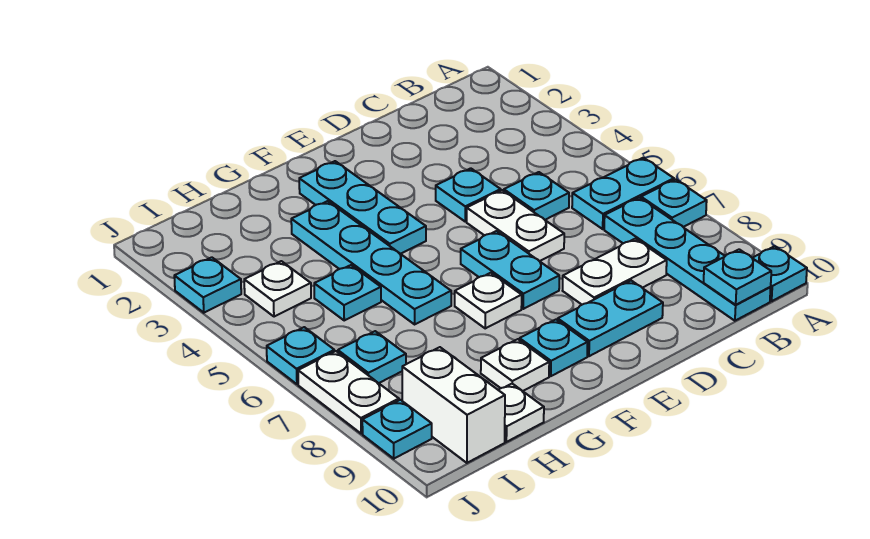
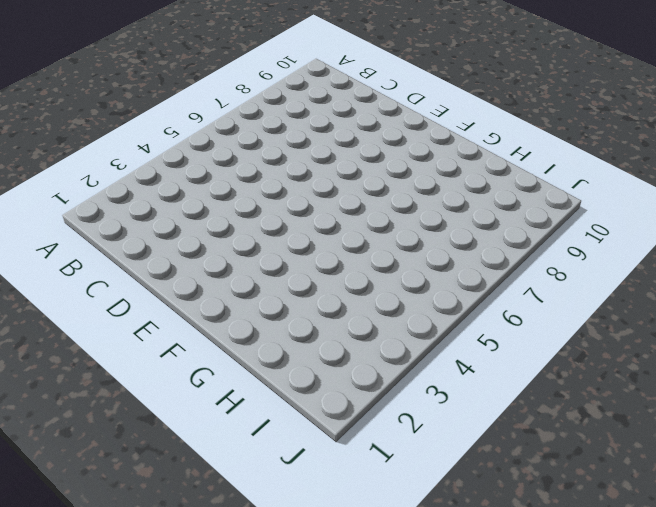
none -> cyan 1x2 plate [572,158,674,229]
none -> cyan 1x1 plate [641,179,707,227]
none -> cyan 1x1 plate [753,246,807,301]

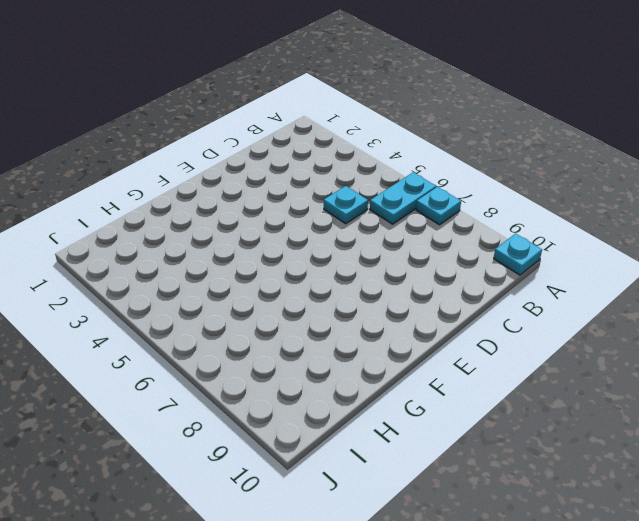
none -> cyan 1x4 plate [604,198,771,321]
none -> white 1x2 plate [563,239,667,305]
none -> cyan 1x1 plate [436,168,501,221]

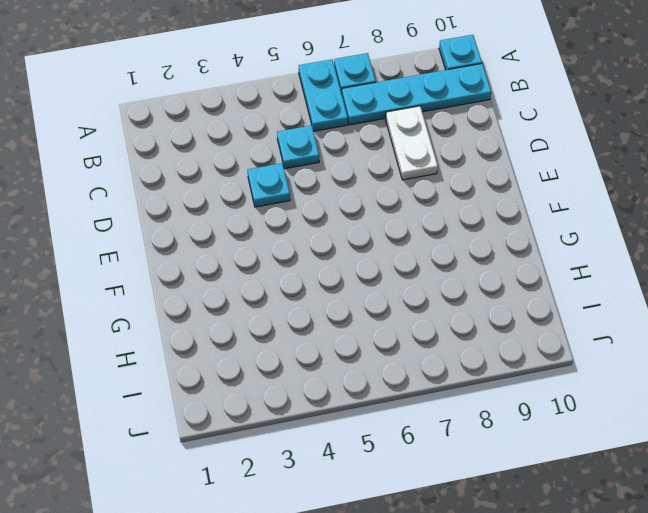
none -> white 1x2 plate [467,190,564,261]
none -> cyan 1x2 plate [558,281,663,356]
none -> cyan 1x2 plate [461,231,559,309]

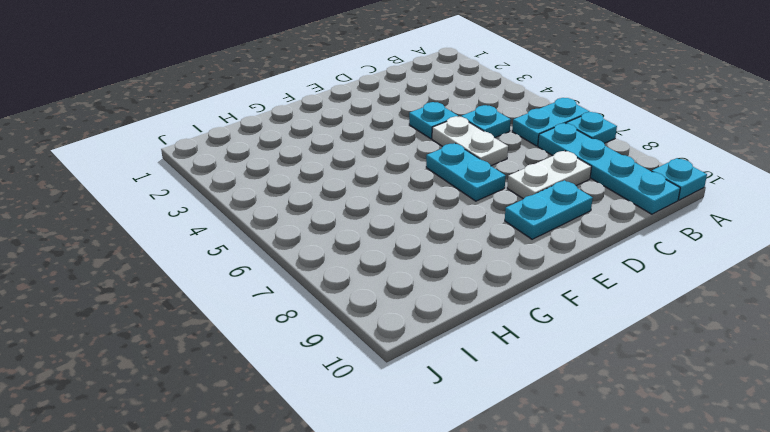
none -> cyan 1x3 plate [299,161,426,254]
none -> white 1x1 plate [455,273,522,328]
none -> cyan 1x1 plate [520,320,588,376]

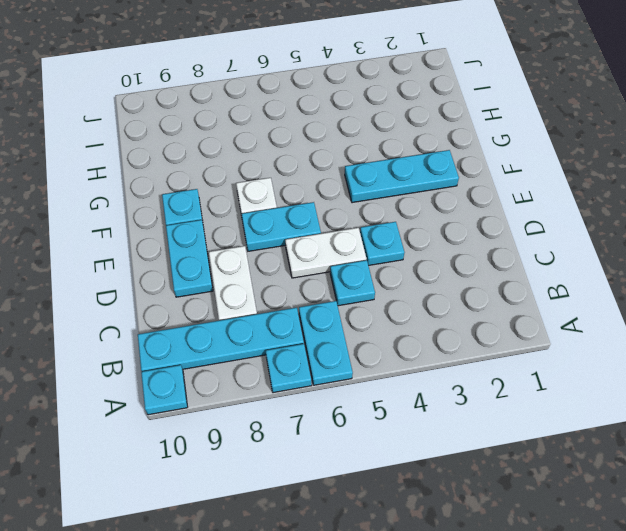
none -> cyan 1x4 plate [291,201,451,324]
none -> white 1x1 plate [481,339,549,391]
none -> cyan 1x1 plate [314,265,381,320]

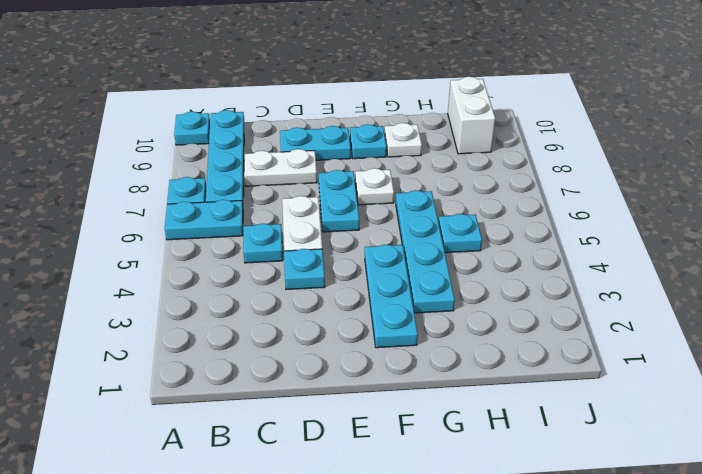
none -> white 1x1 plate [499,384,544,442]
none -> white 1x1 plate [244,261,311,317]
none -> cyan 1x1 plate [338,331,406,383]

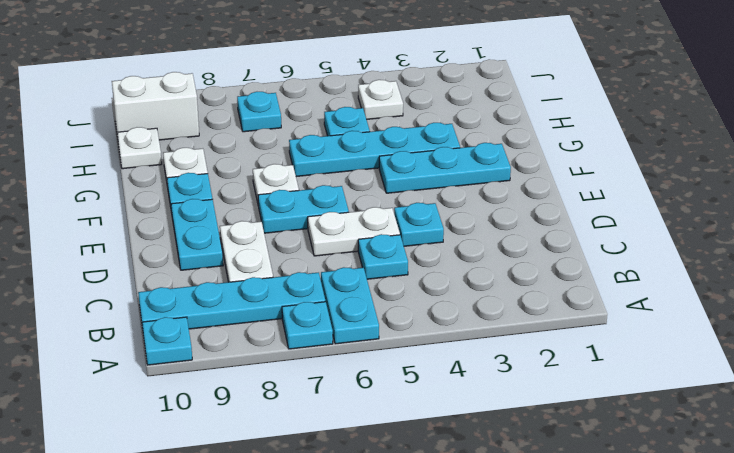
none -> cyan 1x1 plate [174,257,241,313]
none -> cyan 1x1 plate [267,327,334,384]
none -> white 1x2 plate [298,351,399,434]

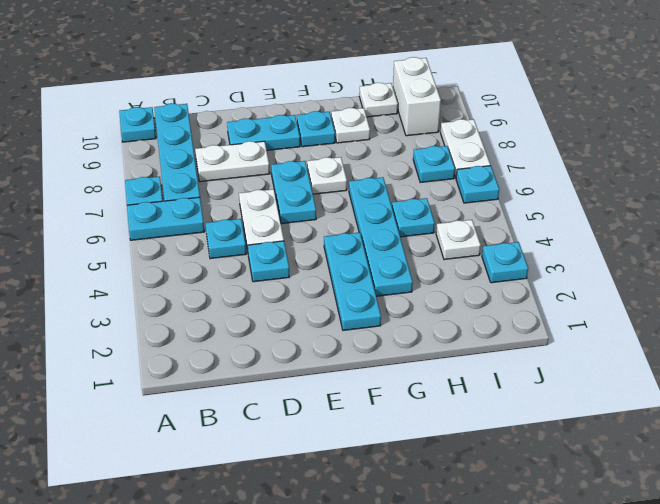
none -> cyan 1x1 plate [362,400,432,459]
none -> cyan 1x1 plate [703,249,771,305]

